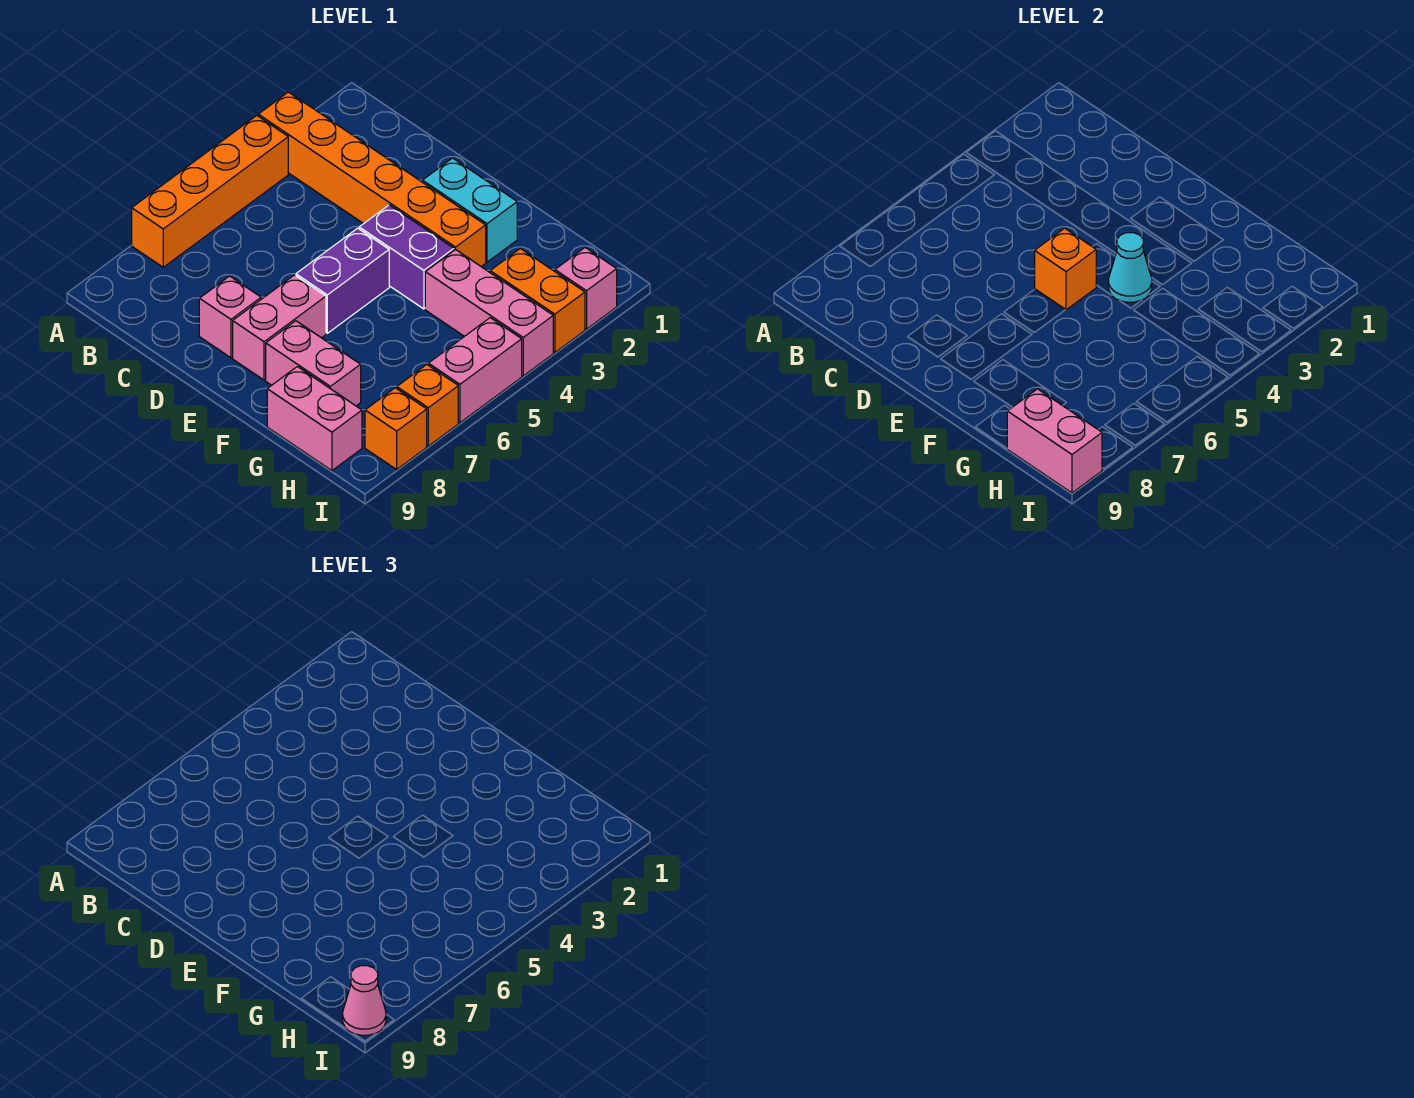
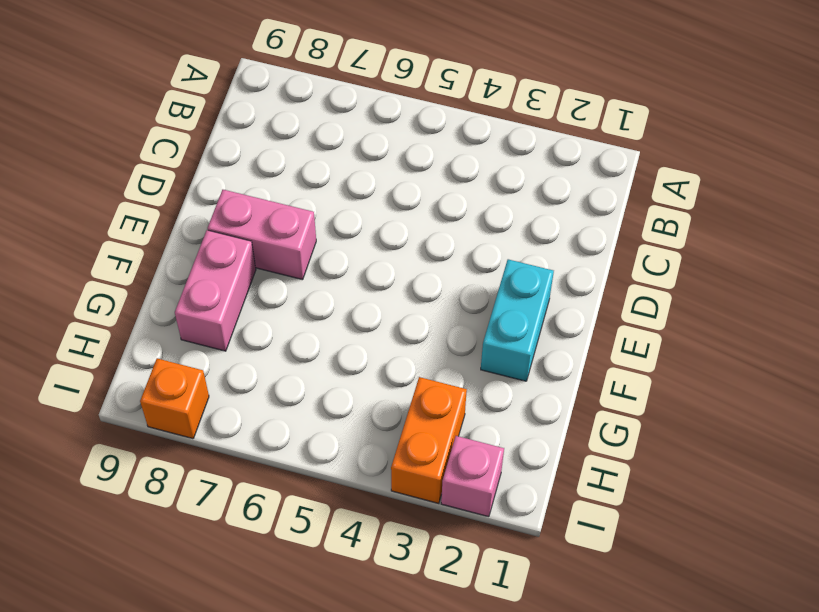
none -> orange 1x6 brick [258,92,486,266]
none -> orange 1x4 brick [132,116,288,267]
none -> pink 1x1 brick [199,276,261,358]

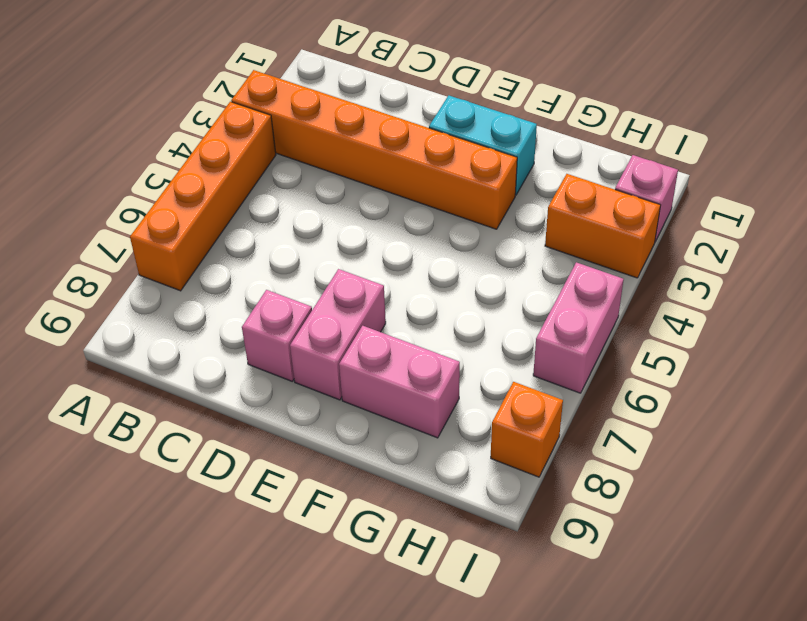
none -> purple 1x2 brick [359,205,454,309]
none -> purple 1x2 brick [296,228,389,333]
none -> pink 1x3 brick [425,249,553,376]

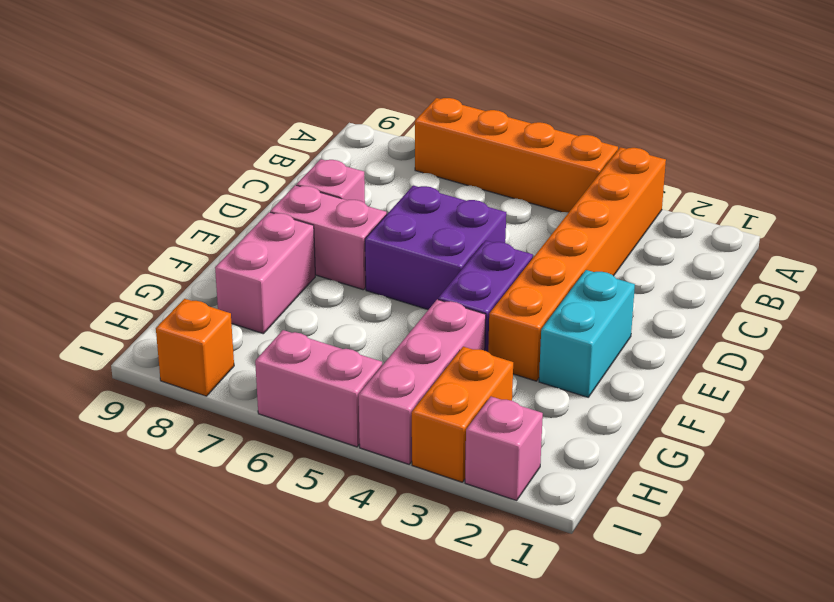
purple 2x2 brick [365,186,506,310] -> purple 1x2 brick [296,228,389,333]
none -> pink 1x2 brick [267,367,362,471]
none -> orange 1x1 brick [397,365,458,446]
none -> orange 1x1 brick [1035,228,1096,310]

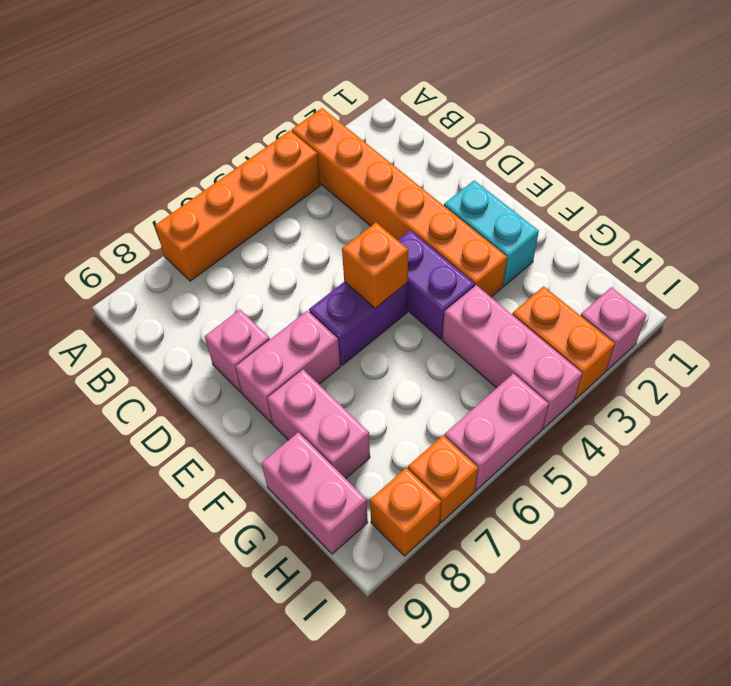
none -> cyan 1x1 cone [1109,233,1152,302]
none -> pink 1x2 brick [1007,389,1102,493]
none -> pink 1x1 cone [343,966,386,1035]

